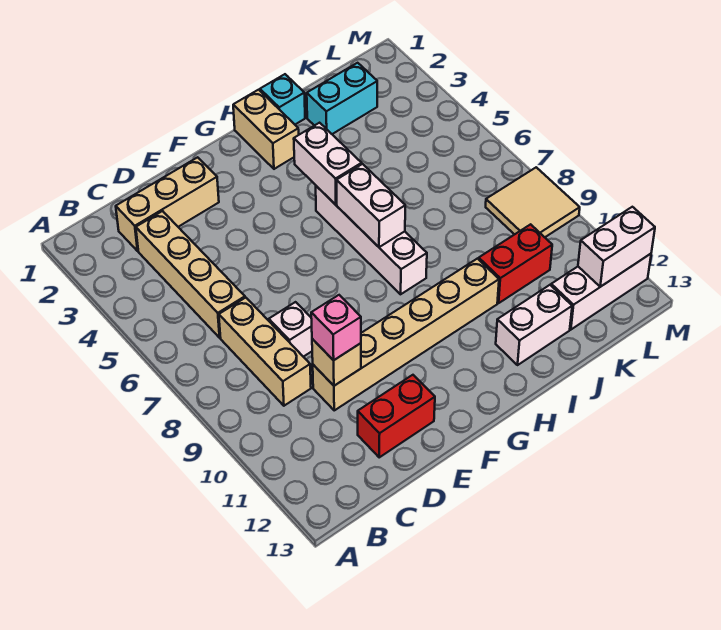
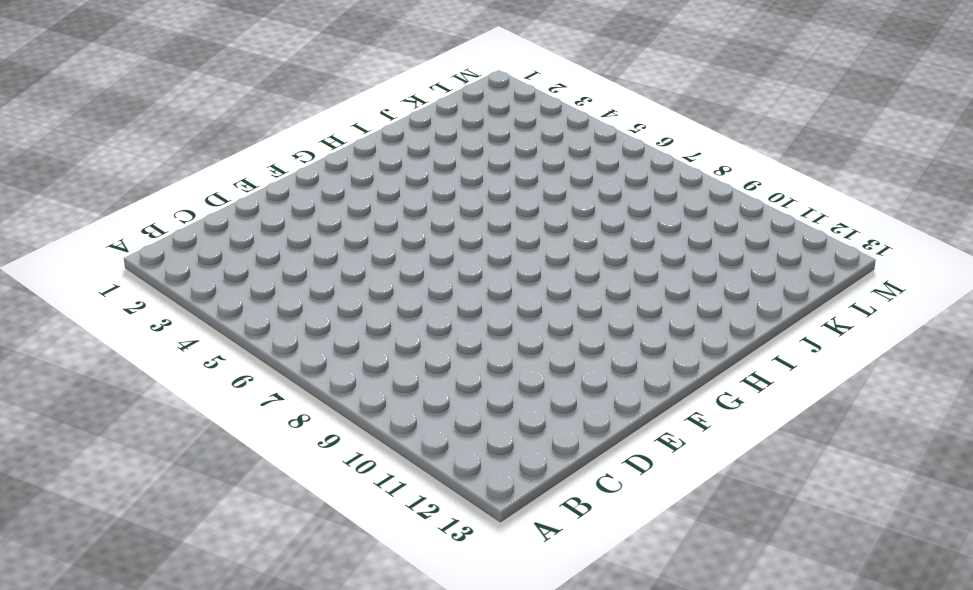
none -> tan 1x3 brick [116,157,219,251]
none -> tan 1x4 brick [136,211,245,338]
none -> tan 1x3 brick [219,298,311,406]

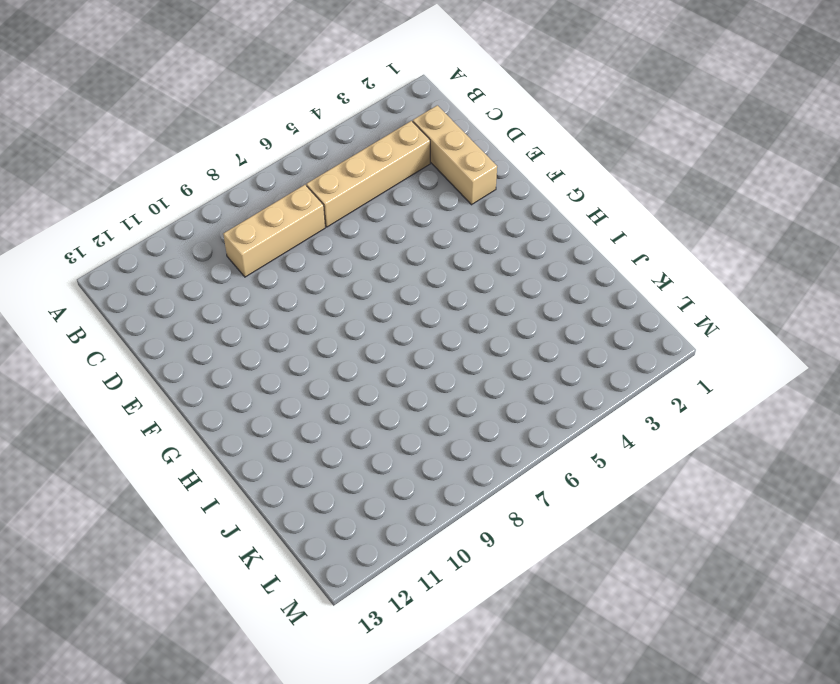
none -> white 1x1 brick [269,302,312,357]
none -> tan 1x6 brick [313,259,499,410]
none -> red 1x2 brick [358,375,435,457]

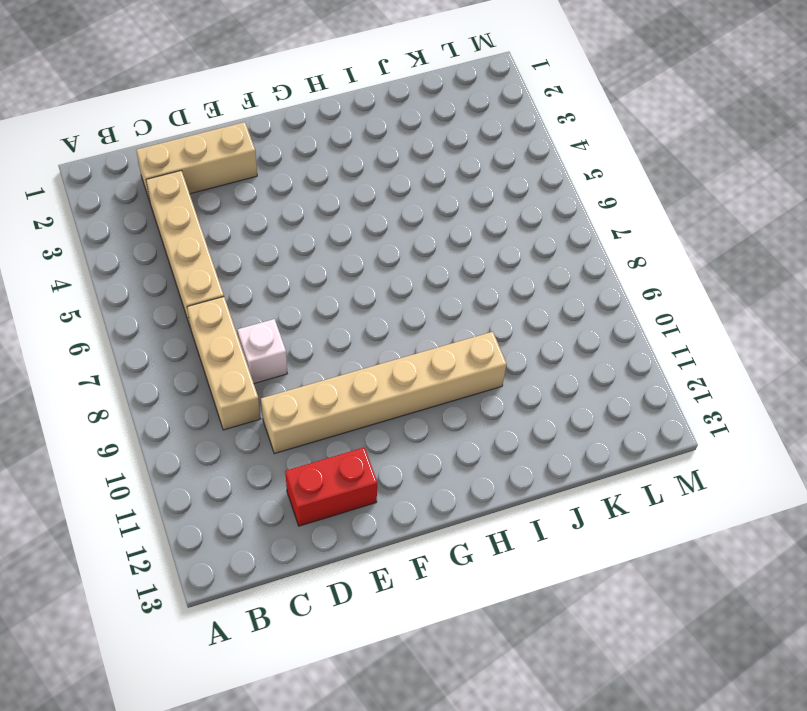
none -> tan 1x2 brick [233,90,299,169]
none -> white 1x4 brick [316,186,427,294]
none -> cyan 1x1 brick [260,74,305,124]

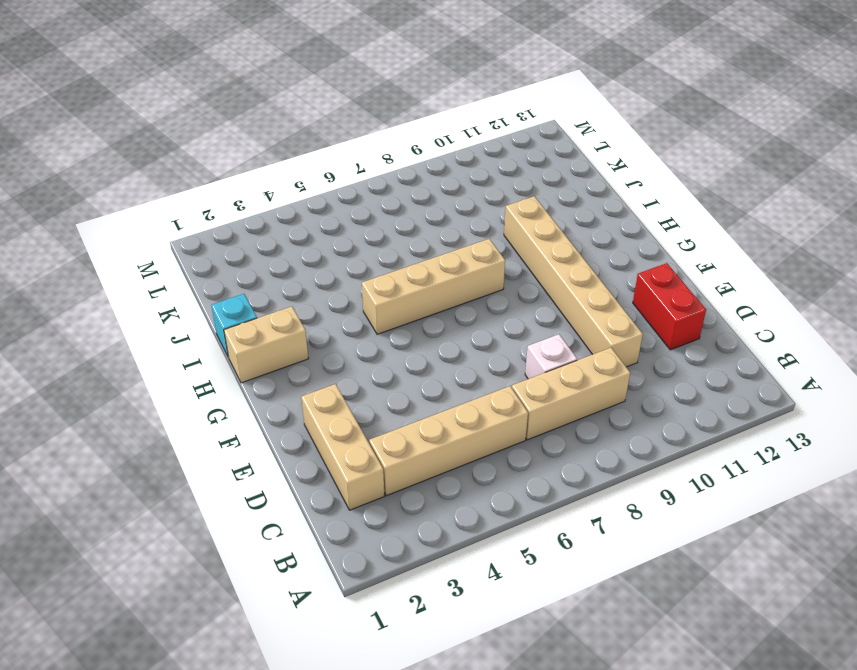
tan 1x4 brick [362,239,505,334] -> white 1x4 brick [316,186,427,294]
none -> white 1x2 brick [496,285,572,365]
none -> cyan 1x2 brick [307,63,377,134]
none -> red 1x2 brick [479,224,552,303]

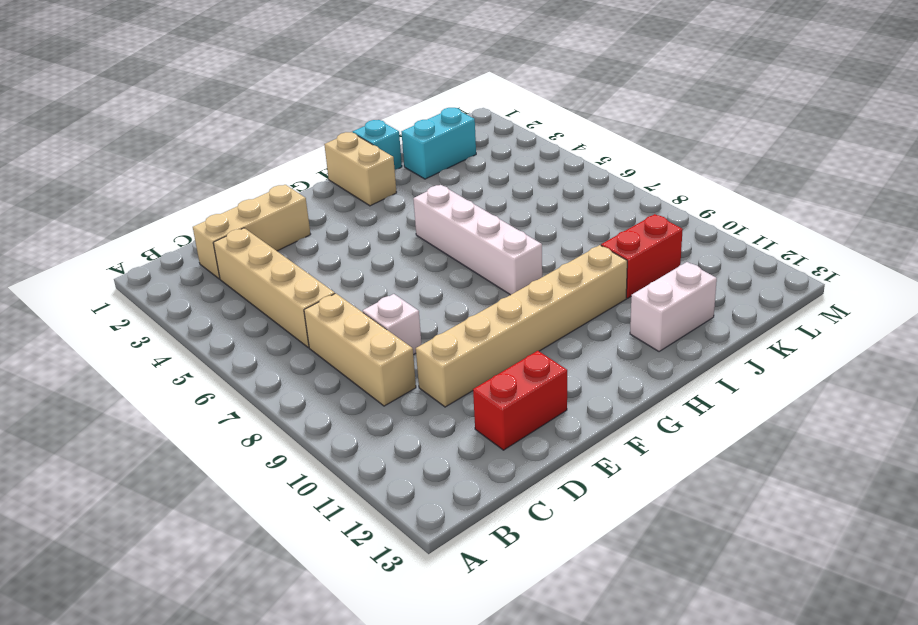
none -> white 1x3 brick [551,254,651,330]
none -> tan 2x2 tile [486,167,580,237]
none -> tan 1x1 brick [312,339,361,386]

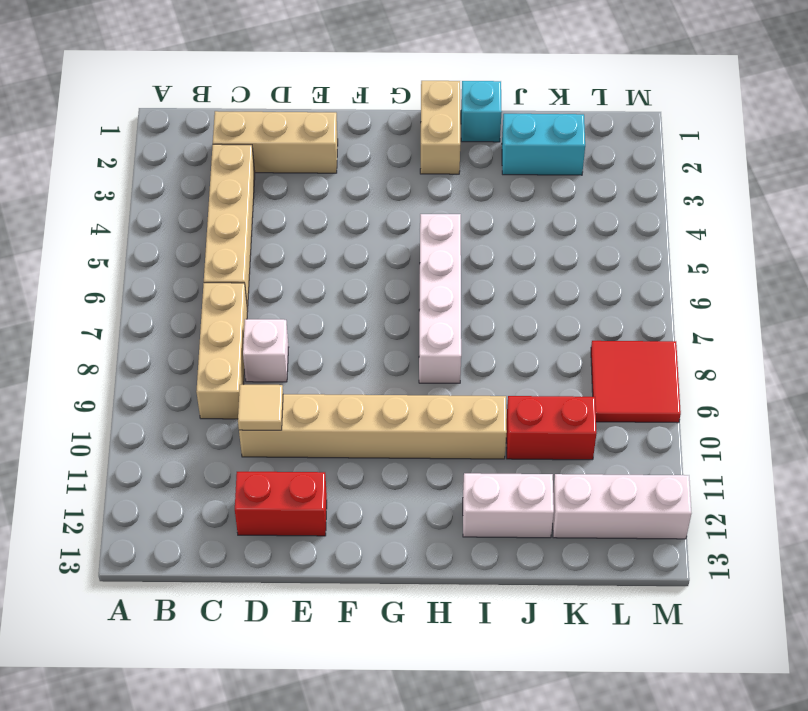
tan 1x1 tile [238,385,283,430] -> tan 1x1 brick [312,339,361,386]
red 2x2 tile [591,341,681,423] -> tan 2x2 tile [486,167,580,237]
none -> white 1x2 brick [294,123,362,205]
none -> white 1x2 brick [337,164,405,247]
none -> white 1x2 brick [578,207,655,287]

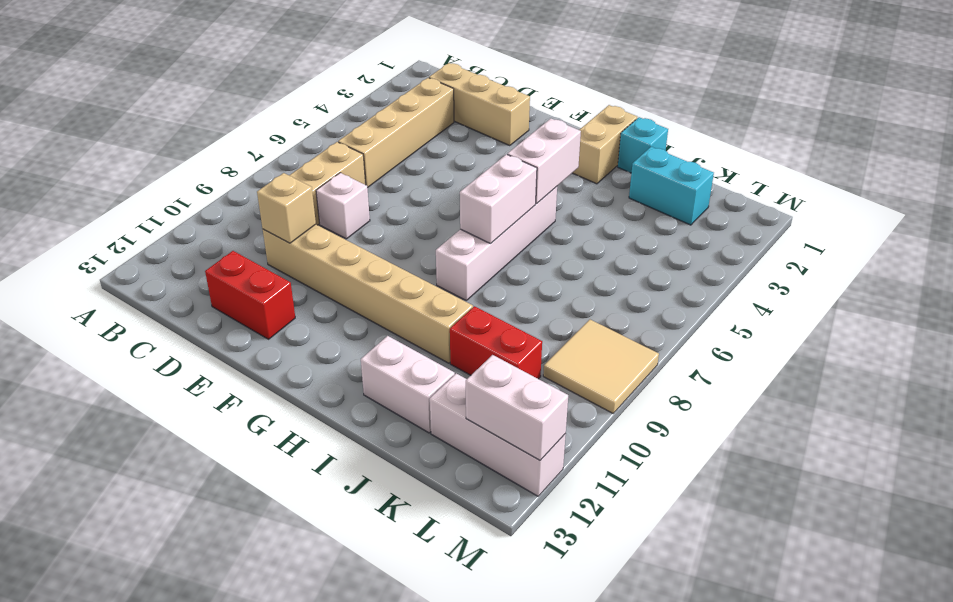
none -> pink 1x1 brick [311,295,361,360]

